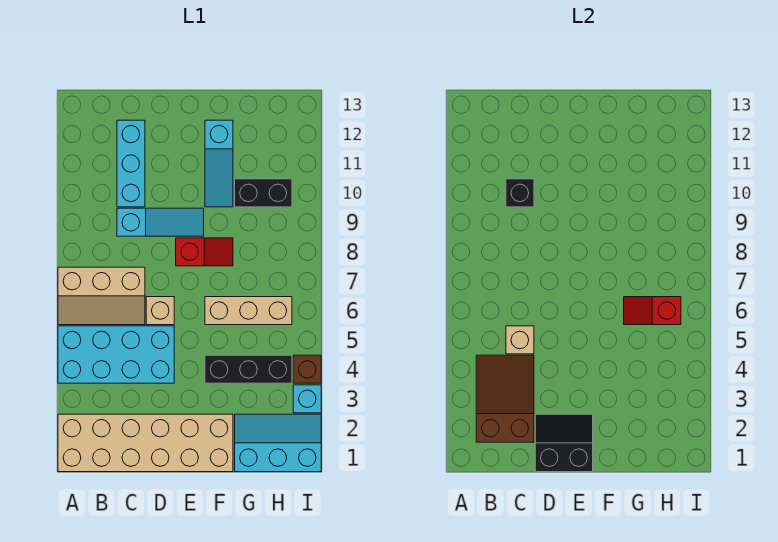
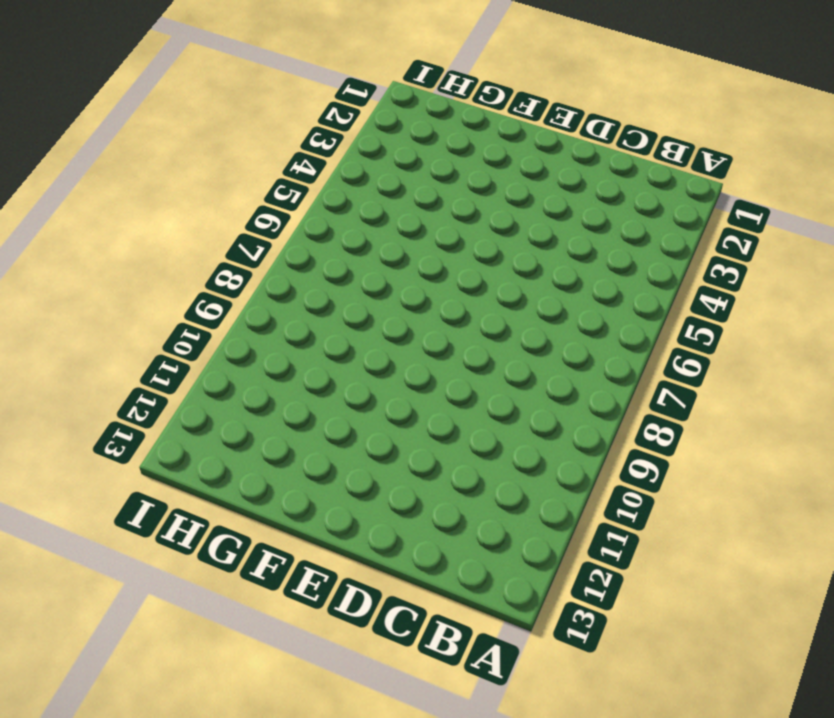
none -> tan 2x6 brick [58,414,233,472]
none -> cyan 2x4 brick [58,326,174,383]
none -> tan 2x3 slope [58,267,145,325]

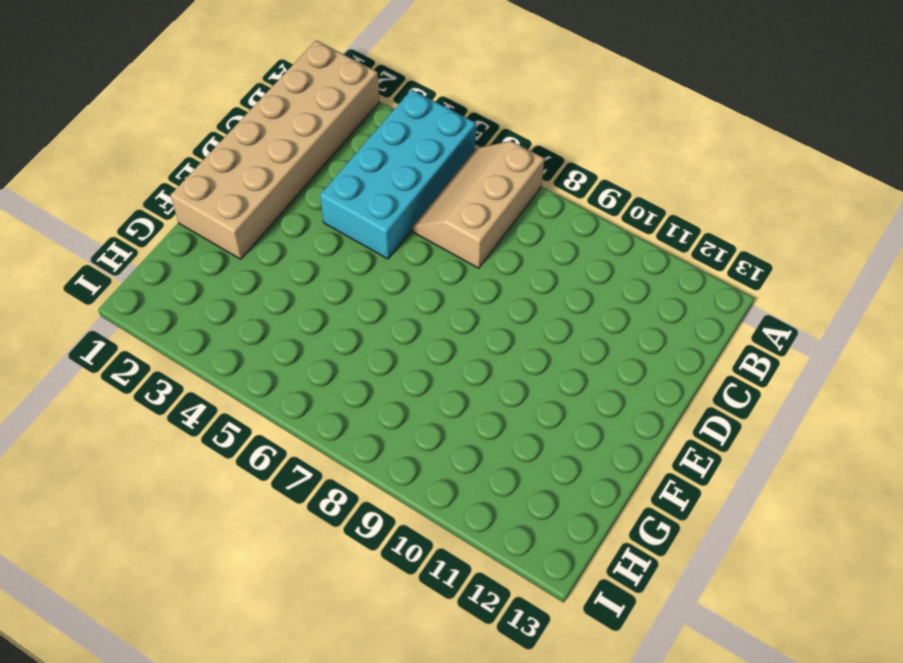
none -> cyan 1x3 slope [117,208,204,236]
none -> cyan 1x3 brick [117,120,145,207]
none -> tan 1x1 brick [146,297,174,325]

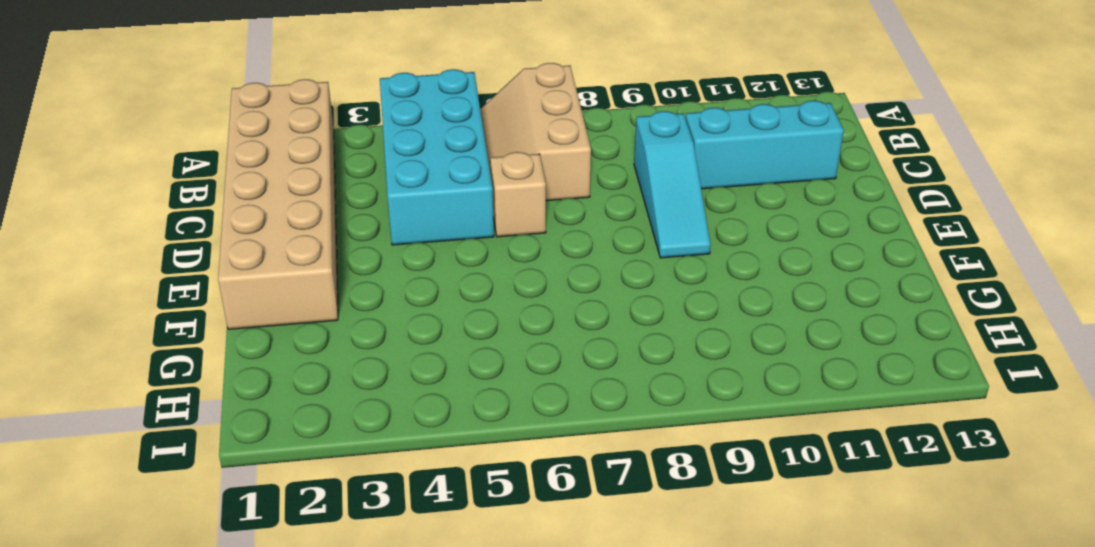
none -> red 1x2 slope [176,238,233,266]
none -> black 1x3 brick [205,355,292,383]
none -> tan 1x3 brick [205,297,292,325]

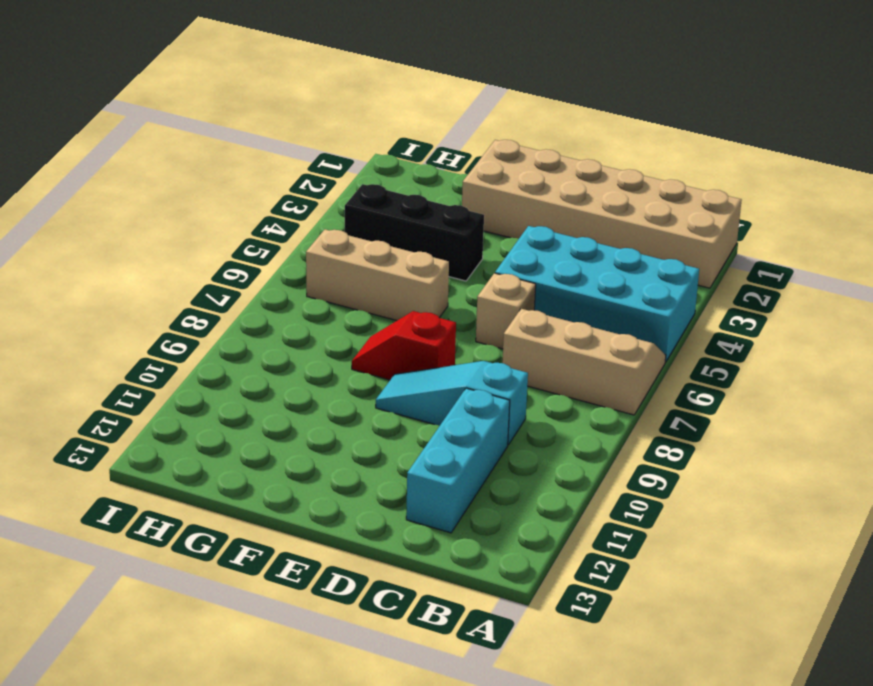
none -> cyan 1x3 slope [205,120,233,207]
none -> cyan 2x3 slope [235,414,321,472]
none -> black 1x2 brick [235,179,292,207]

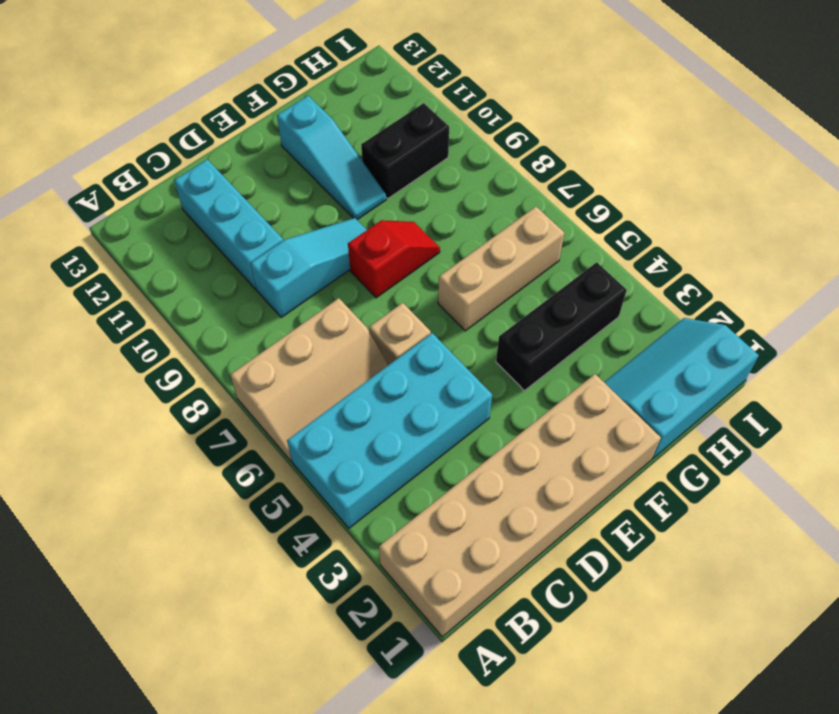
none -> cyan 1x1 brick [293,385,321,413]
none -> brown 1x1 brick [293,355,321,383]
none -> brown 2x3 slope [476,355,534,442]

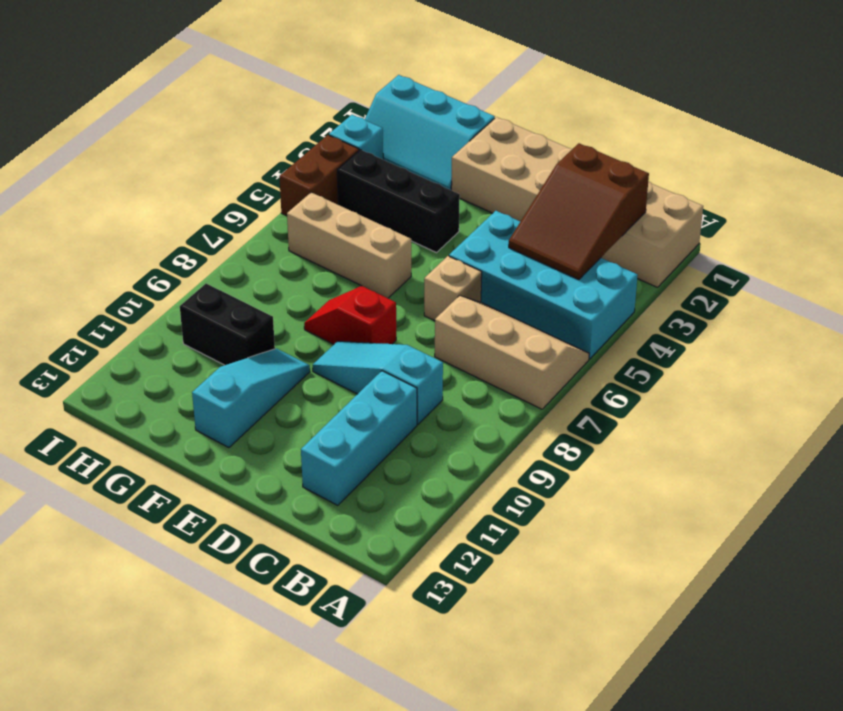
brown 1x2 brick [279,135,359,216] -> brown 1x1 brick [293,355,321,383]
none -> tan 1x1 brick [506,326,534,354]
none -> black 1x1 brick [506,179,534,207]
none -> black 2x2 slope [535,414,593,472]

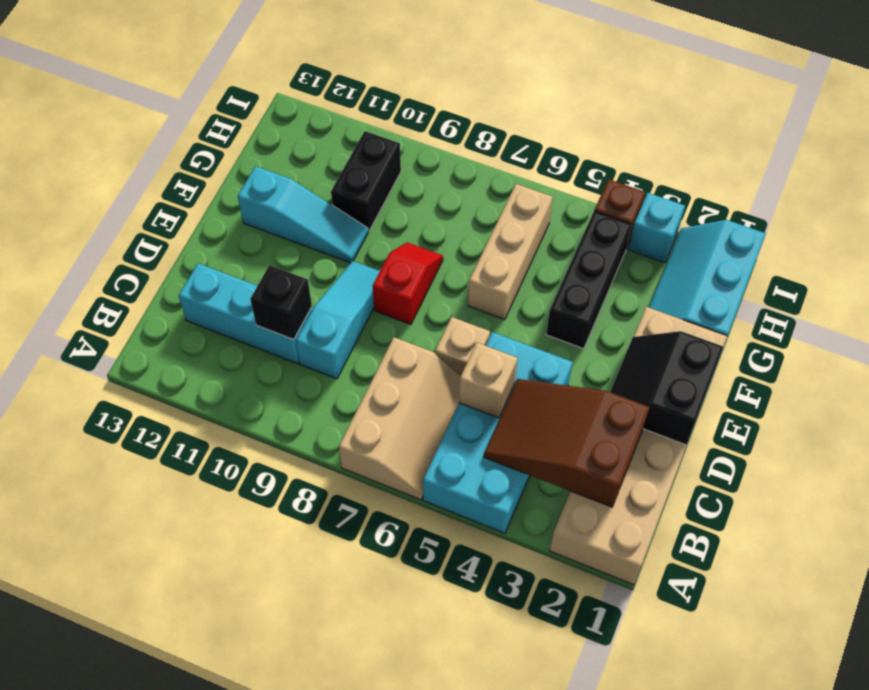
none -> red 1x2 slope [624,297,681,325]

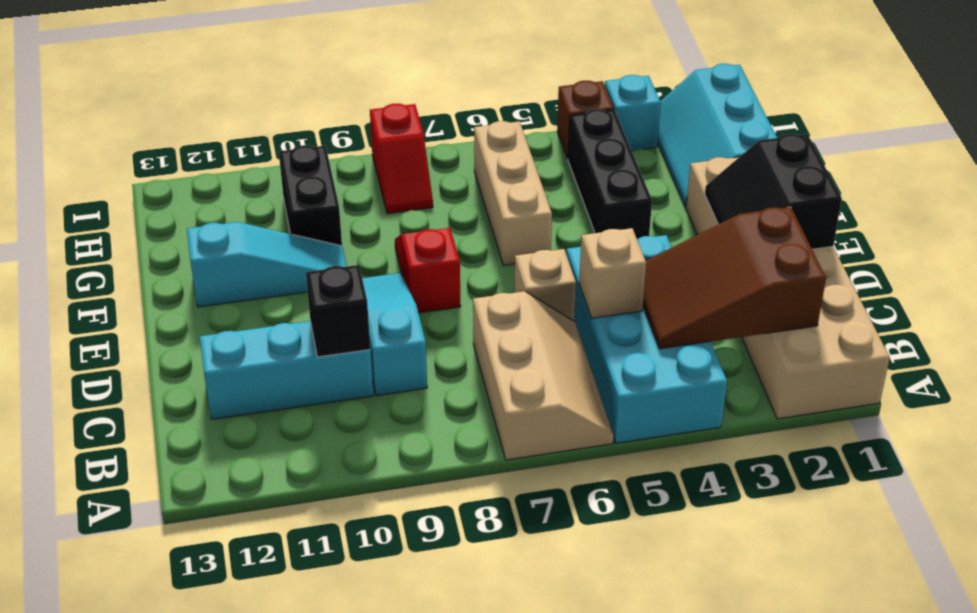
red 1x2 slope [370,104,433,214] -> red 1x2 slope moved to [624,297,681,325]

